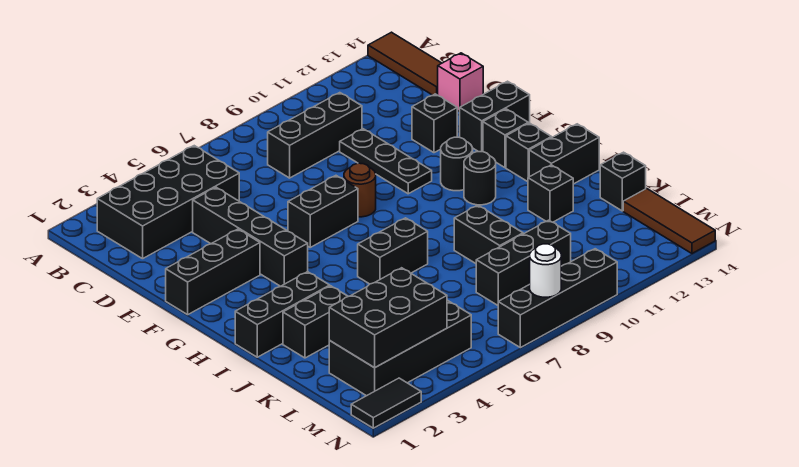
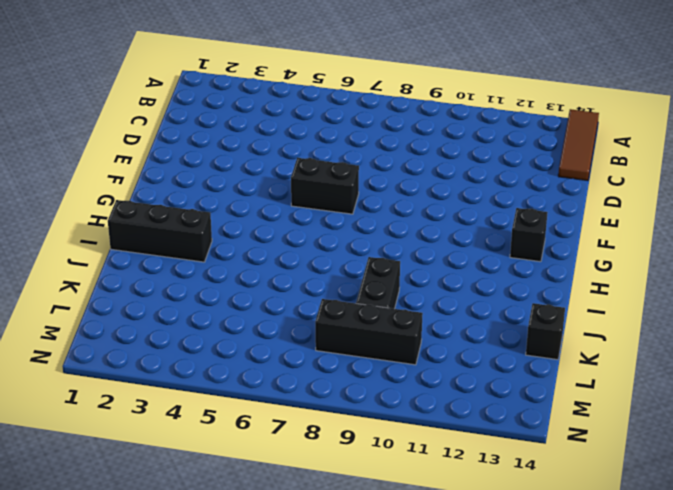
none -> black 2x4 brick [97,146,239,259]
none -> black 1x3 brick [268,93,362,178]
none -> black 1x4 brick [193,187,308,286]

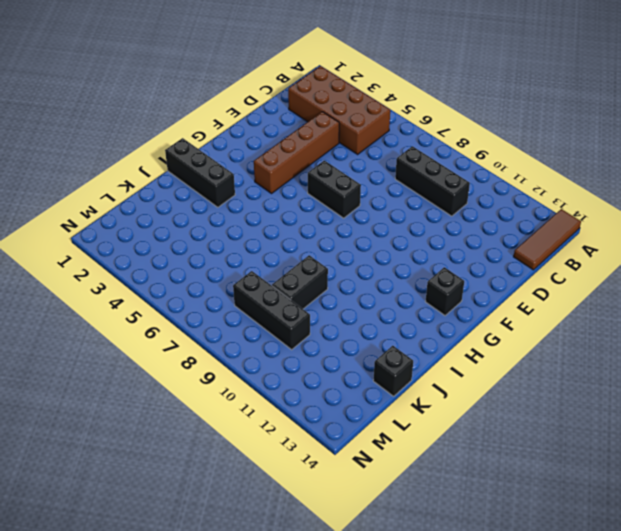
brown 2x4 brick [288,66,390,154] -> black 2x4 brick [97,146,239,259]
brown 1x4 brick [254,112,339,193] -> black 1x4 brick [193,187,308,286]
none -> black 1x3 plate [340,129,432,194]
none -> pink 1x1 brick [438,53,483,112]
none -> black 1x1 brick [412,94,457,153]

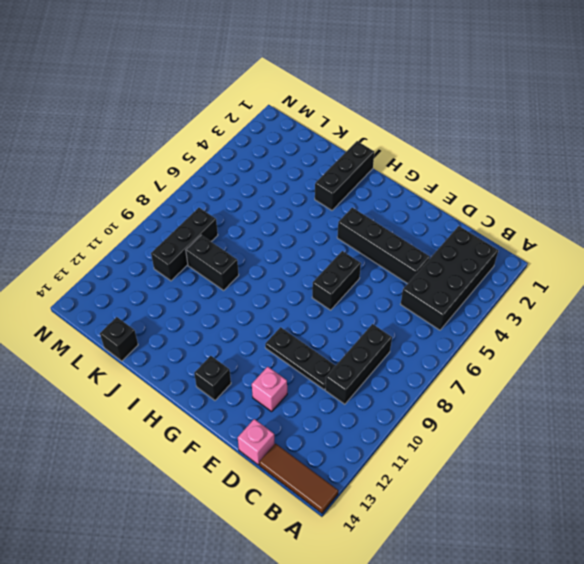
pink 1x1 brick [252,367,287,412] -> black 1x1 brick [412,94,457,153]
none -> black 1x3 brick [166,229,260,315]
none -> brown 1x1 round brick [344,163,376,217]
none -> black 1x2 brick [460,81,530,152]

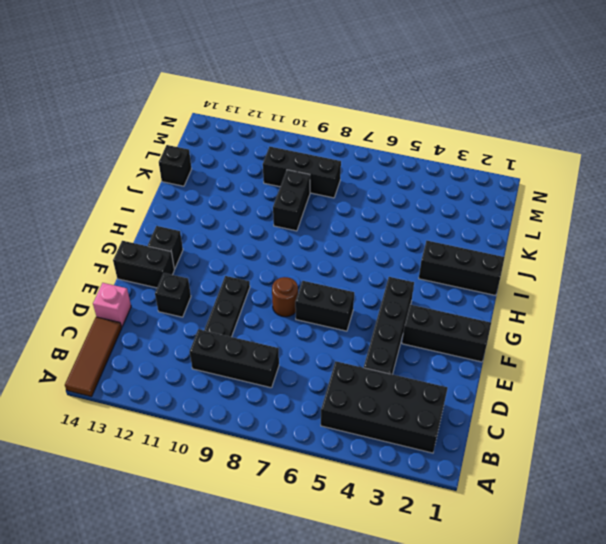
none -> black 1x1 round brick [441,137,473,191]
none -> black 1x1 round brick [464,152,496,205]
none -> black 1x1 brick [506,123,552,182]

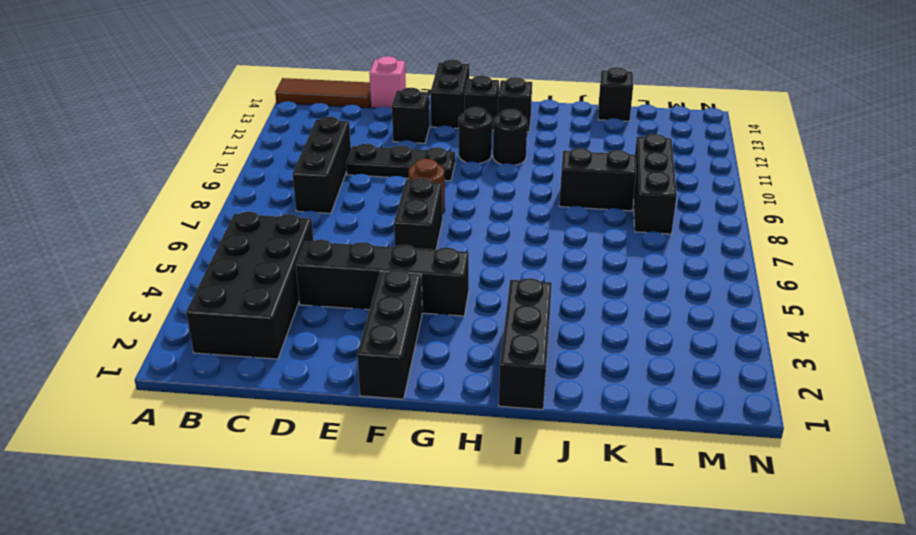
none -> black 1x2 brick [358,218,428,284]
none -> black 1x2 brick [529,124,599,184]
none -> black 1x2 brick [283,286,348,358]

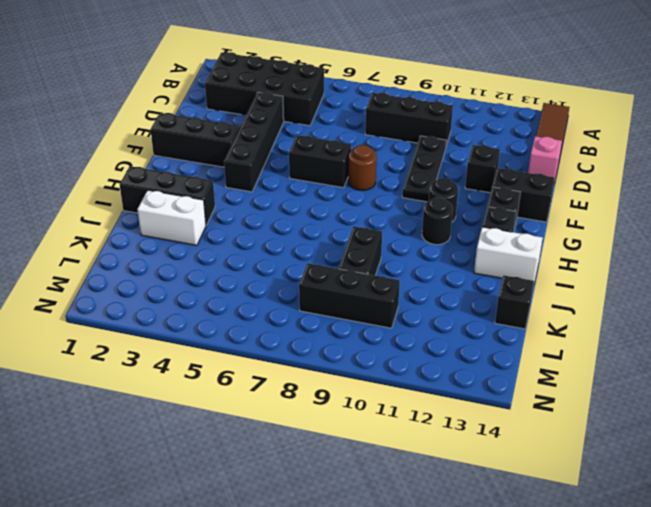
white 1x2 brick [474,227,543,284] -> black 1x2 brick [529,124,599,184]
white 1x2 brick [137,190,206,246] -> black 1x2 brick [283,286,348,358]
none -> black 1x2 brick [358,218,428,284]
none -> black 1x1 brick [528,165,573,222]
none -> black 2x4 brick [329,300,471,396]

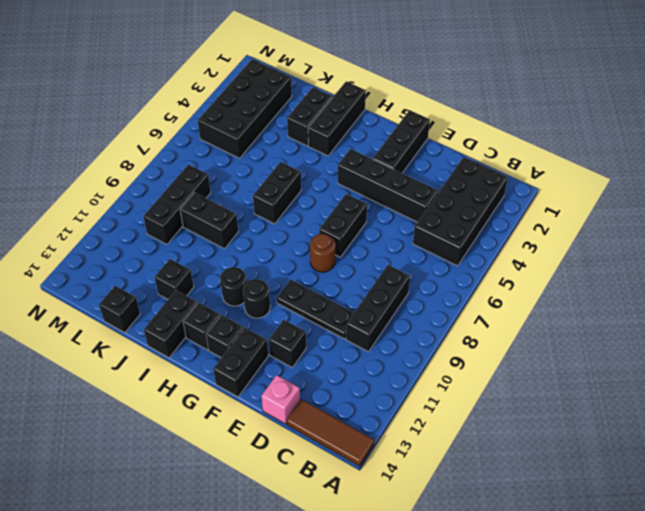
none -> brown 1x3 tile [623,189,715,253]
none -> black 1x2 tile [351,378,421,428]
none -> black 1x4 brick [498,249,617,348]

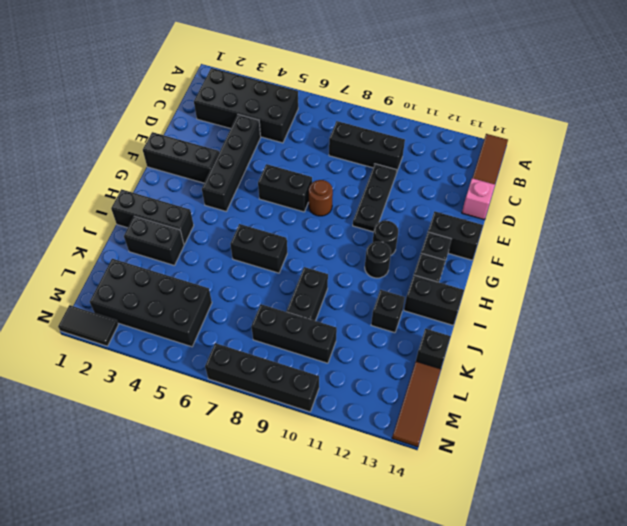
none -> black 1x1 brick [412,94,457,153]
none -> black 2x3 brick [329,268,447,368]
none -> white 1x1 round brick [530,244,561,297]

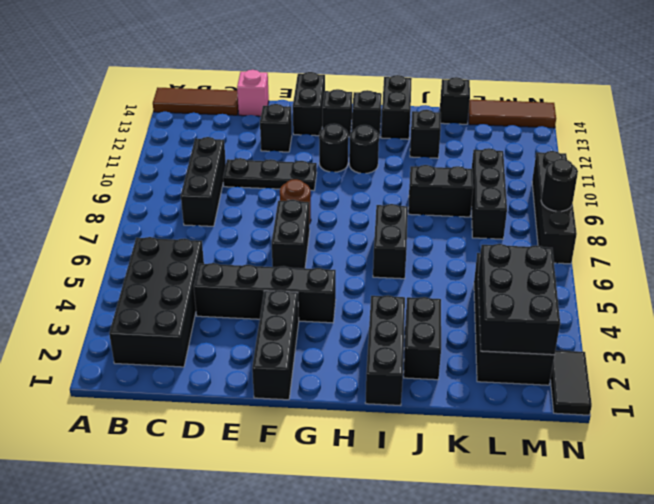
black 1x1 round brick [541,159,578,211] -> white 1x1 round brick [530,244,561,297]

